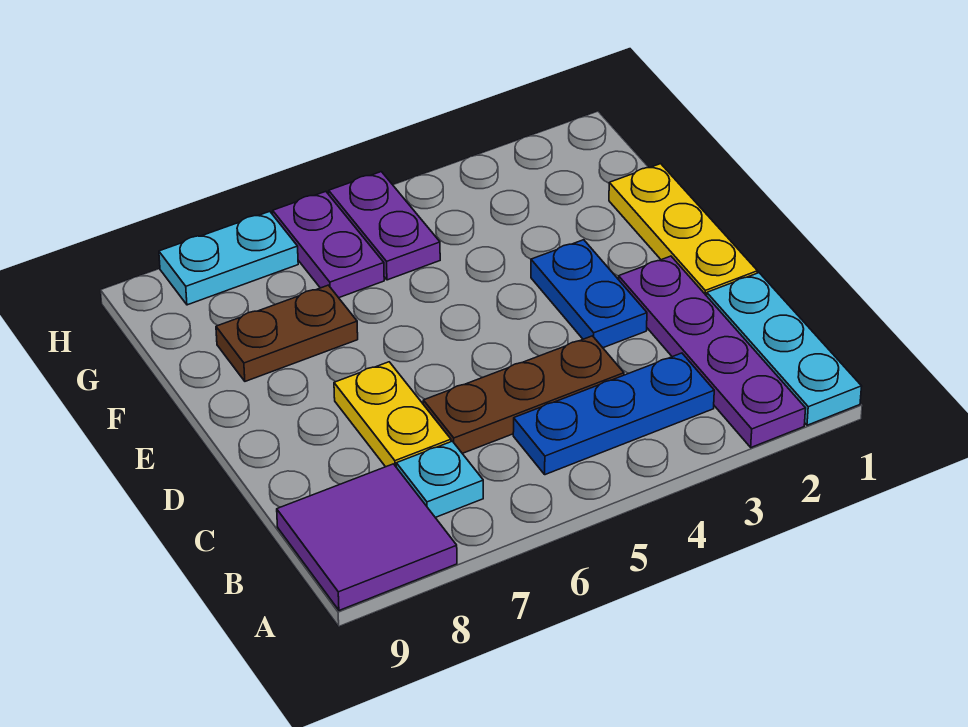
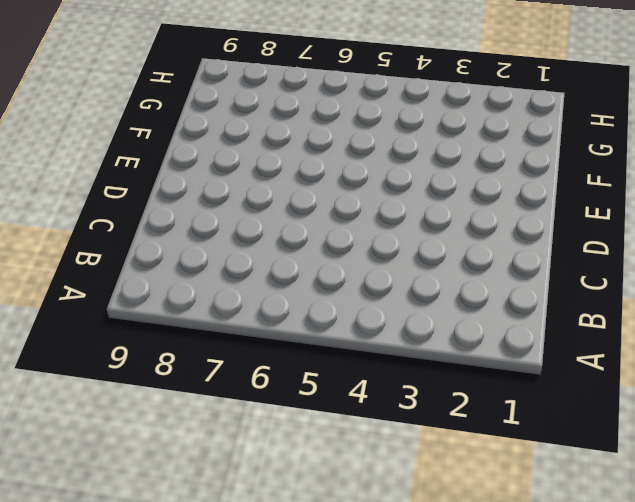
none -> cyan 1x3 plate [707,273,862,425]
none -> purple 1x4 plate [619,256,806,447]
none -> purple 2x2 tile [277,464,457,610]

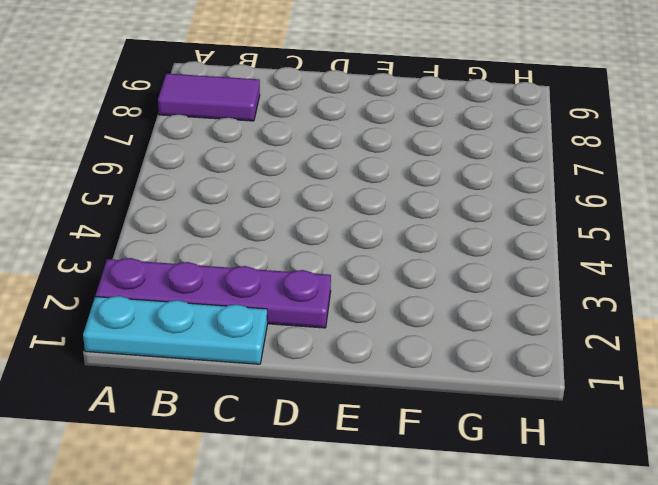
purple 1x2 tile [158,74,260,121] -> purple 2x2 tile [277,464,457,610]
none -> blue 1x3 plate [513,353,714,475]
none -> cyan 1x1 plate [396,441,483,517]
none -> brown 1x3 plate [423,336,624,453]

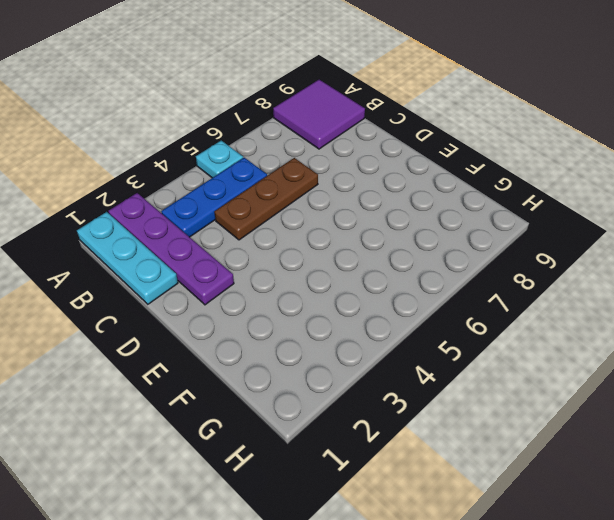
cyan 1x1 plate [196,141,243,178] -> cyan 1x1 plate moved to [396,441,483,517]
none -> yellow 1x2 plate [334,362,451,467]
none -> yellow 1x3 plate [609,164,758,296]
none -> blue 1x2 plate [531,240,647,348]

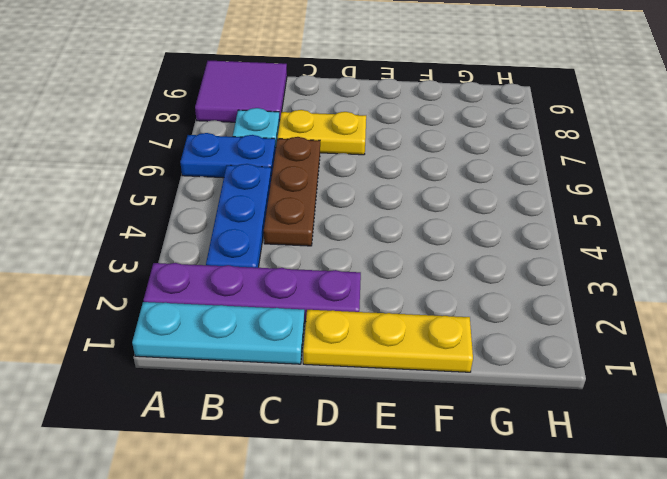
blue 1x2 plate [180,133,276,178] -> blue 1x2 plate moved to [531,240,647,348]
none -> brown 1x2 plate [216,285,358,381]
none -> purple 1x2 plate [329,172,440,280]
none -> purple 1x2 plate [273,191,384,298]

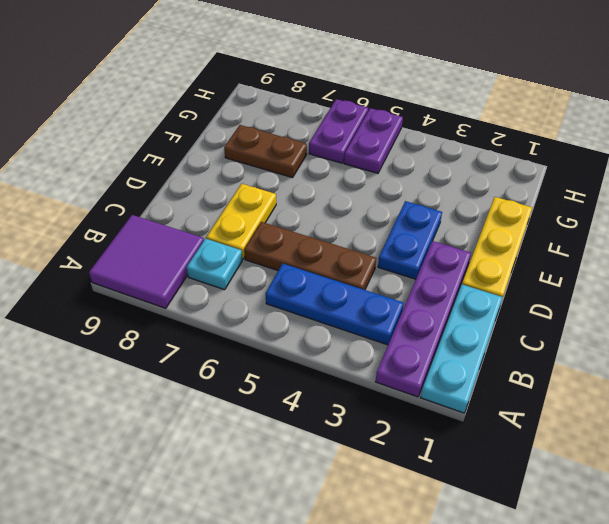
none -> cyan 1x2 plate [159,211,298,305]

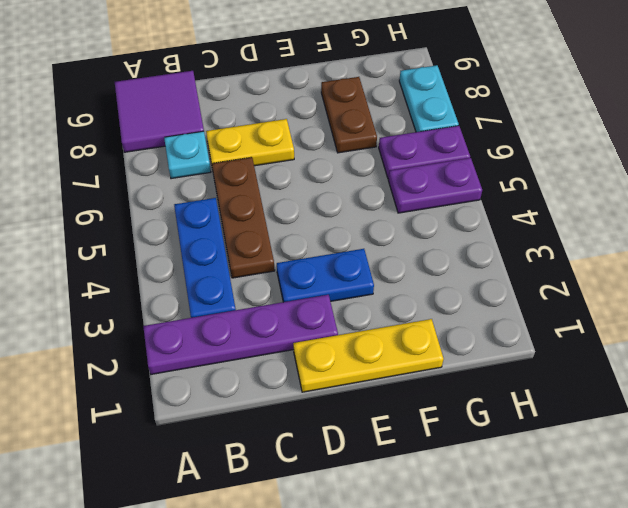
none -> cyan 1x3 plate [707,273,862,425]

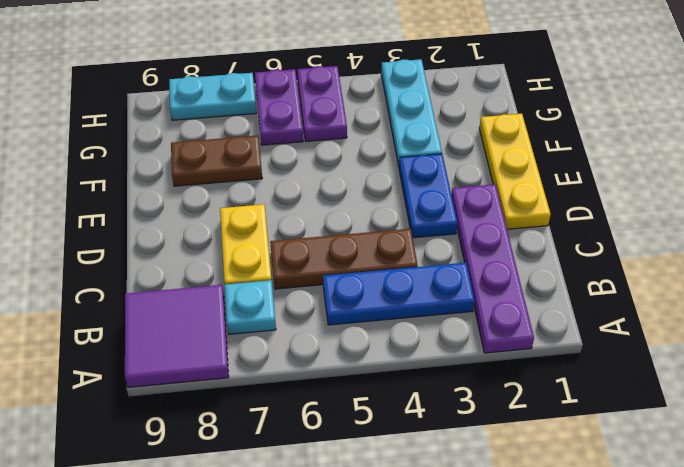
cyan 1x3 plate [381,59,442,166] -> cyan 1x3 plate moved to [707,273,862,425]

